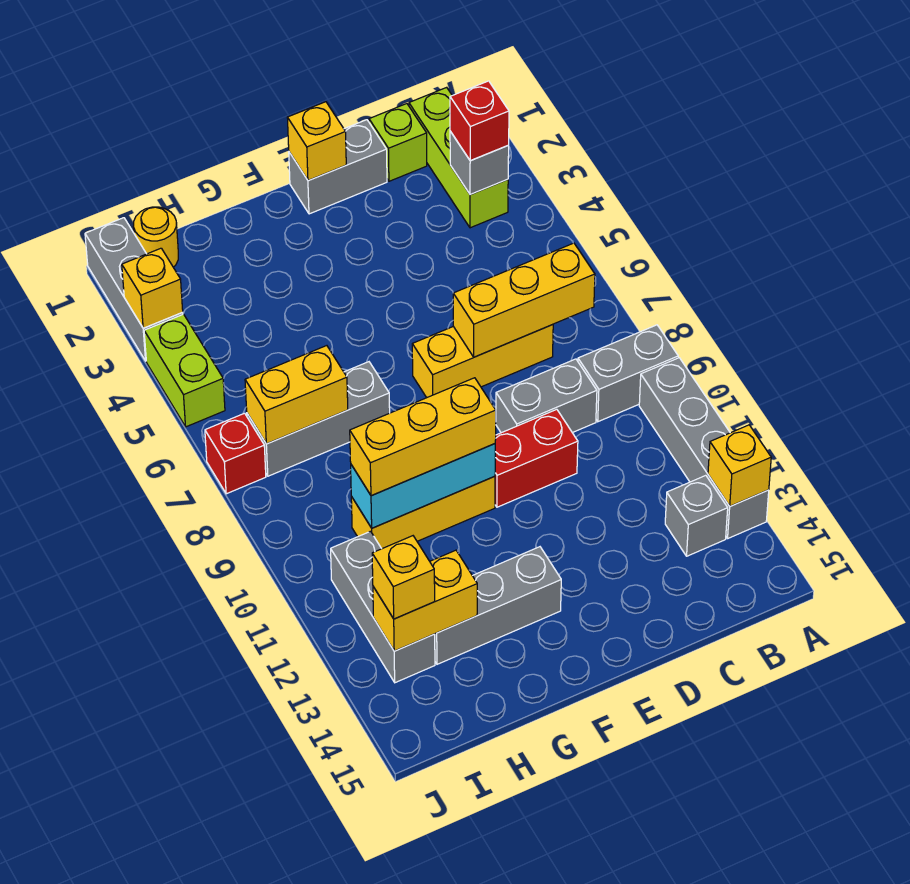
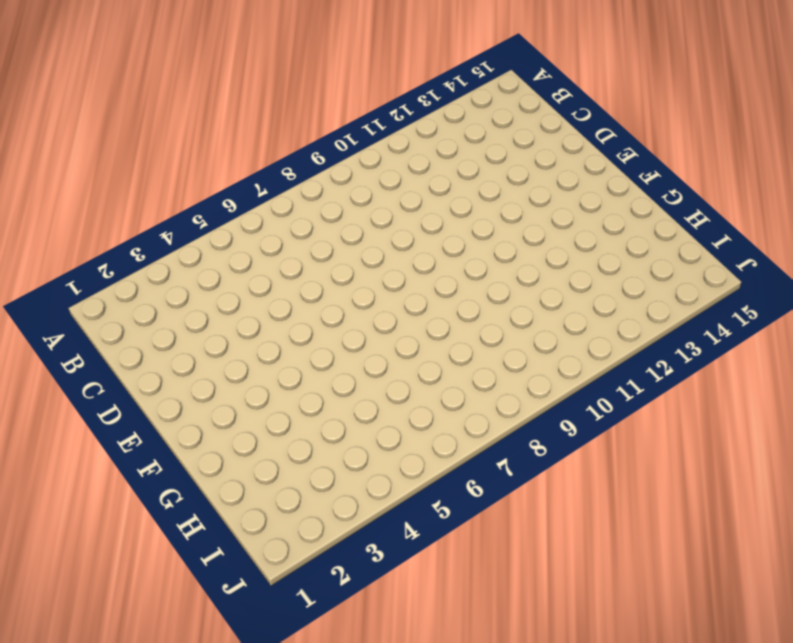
none -> grey 1x2 brick [578,325,678,422]
none -> grey 1x4 brick [639,358,769,538]
none -> lime 1x3 brick [409,87,508,228]

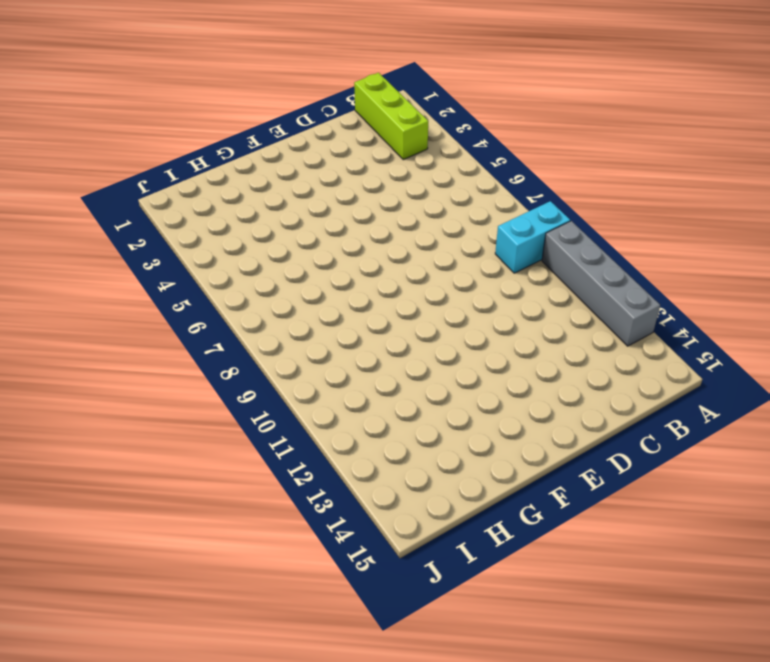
cyan 1x2 brick [495,201,570,273] -> grey 1x2 brick [578,325,678,422]
none -> grey 1x1 brick [665,475,728,556]
none -> lime 1x1 brick [369,104,427,181]
none -> yellow 1x3 brick [412,325,553,398]

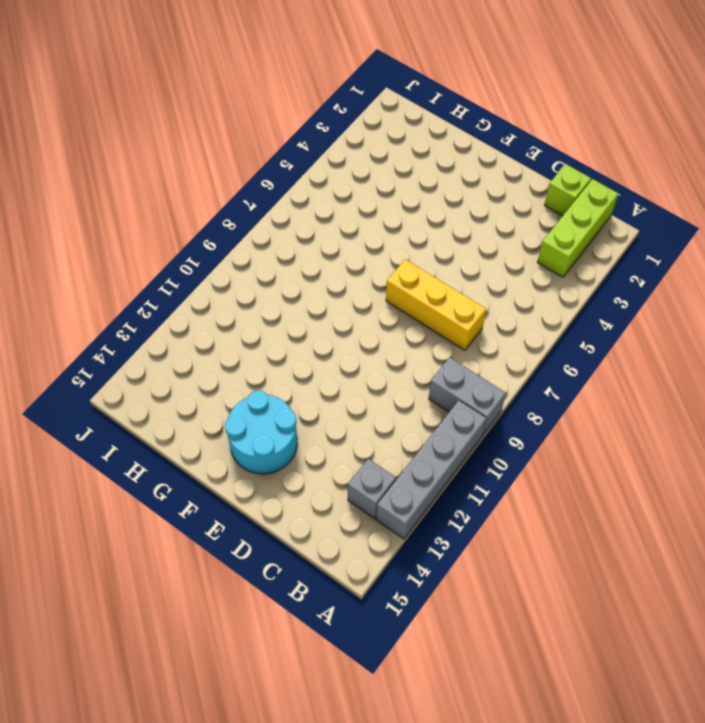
cyan 2x2 round brick [225,390,297,474] -> grey 1x3 brick [435,547,561,664]
none -> grey 1x2 brick [496,359,597,433]
none -> grey 1x2 brick [289,120,387,214]
none -> red 1x2 brick [495,409,578,507]

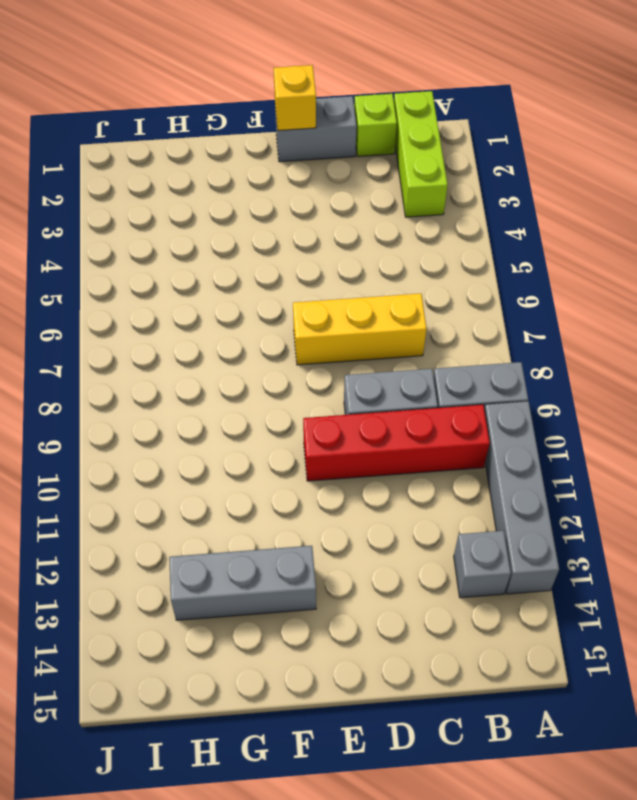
red 1x4 brick [303,405,490,481] -> red 1x2 brick [495,409,578,507]
none -> yellow 1x3 brick [351,476,495,549]
none -> grey 1x3 brick [247,362,390,476]
none -> yellow 1x1 round brick [133,207,178,267]

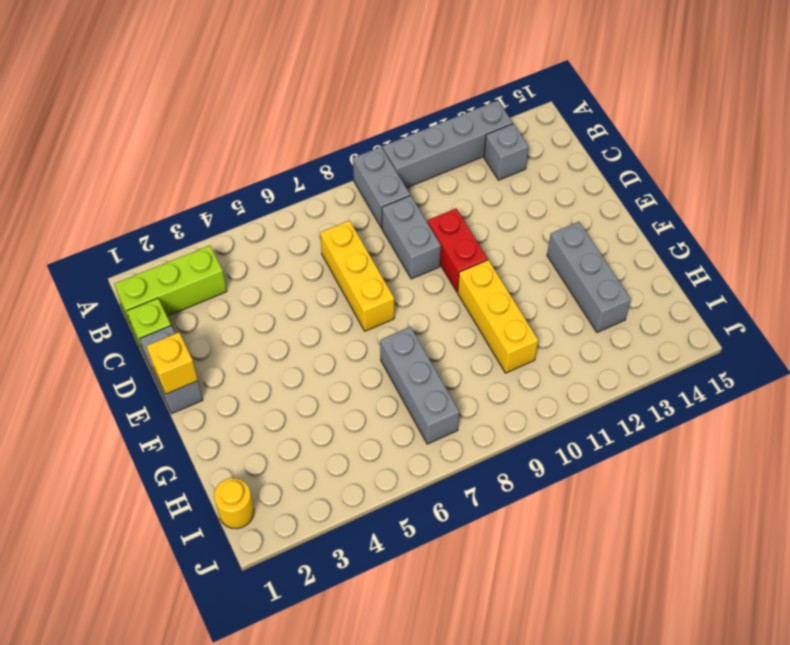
none -> grey 1x3 brick [331,531,435,683]
none -> grey 1x3 brick [85,218,183,361]
none -> lime 1x2 brick [144,314,225,427]

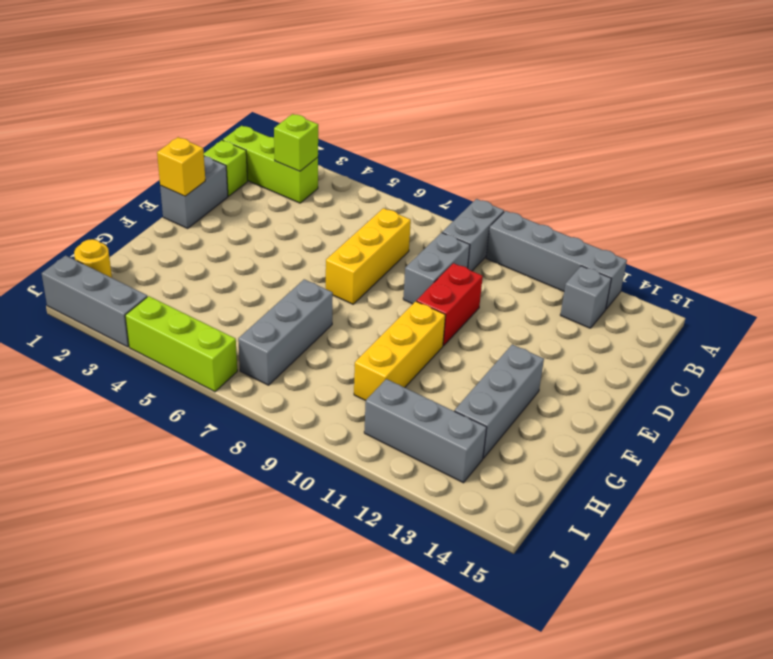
lime 1x1 brick [274,114,318,171] -> grey 1x1 brick [450,131,509,195]
lime 1x3 brick [125,296,237,392] -> lime 1x2 brick [144,314,225,427]
none -> red 1x1 brick [205,413,266,494]
none -> yellow 1x1 brick [708,425,771,506]
none -> yellow 1x3 brick [453,243,595,357]

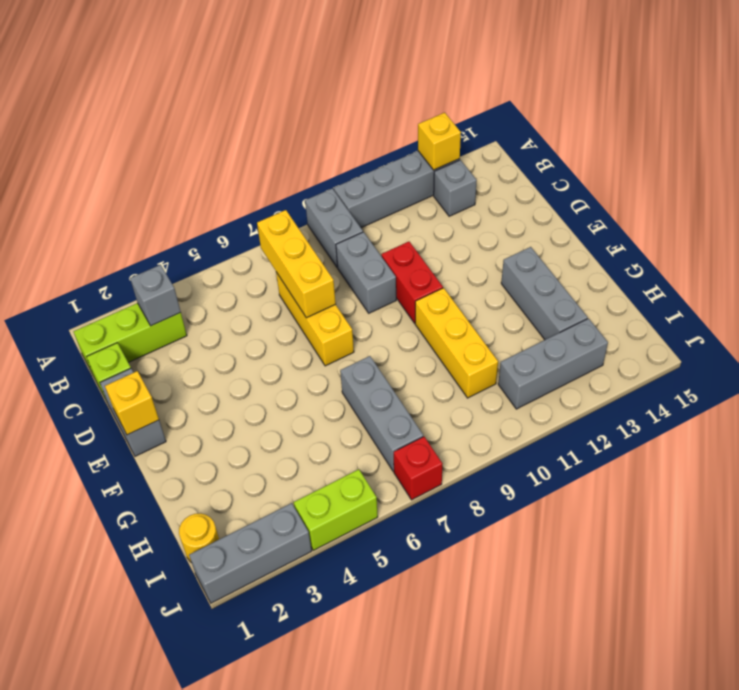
none -> cyan 1x3 brick [351,444,495,528]
none -> yellow 1x2 brick [245,346,348,444]
none -> yellow 1x2 brick [373,550,477,651]

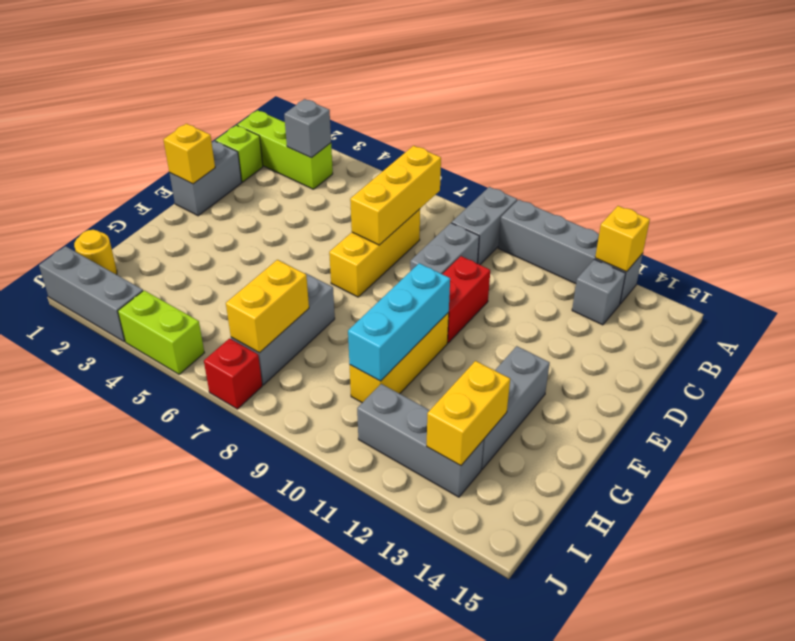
none -> yellow 1x1 brick [122,248,183,328]
none -> red 1x1 brick [450,81,509,161]
none -> yellow 1x3 brick [350,378,496,496]

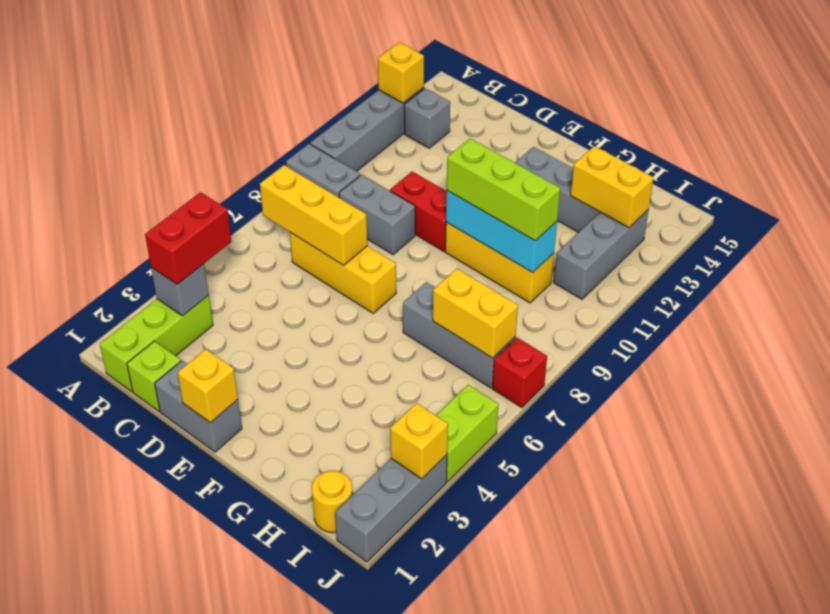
red 1x2 brick [145,192,231,284] -> red 1x1 brick [450,81,509,161]
lime 1x3 brick [447,138,560,241] -> yellow 1x3 brick [350,378,496,496]
none -> yellow 1x1 brick [372,536,435,619]

